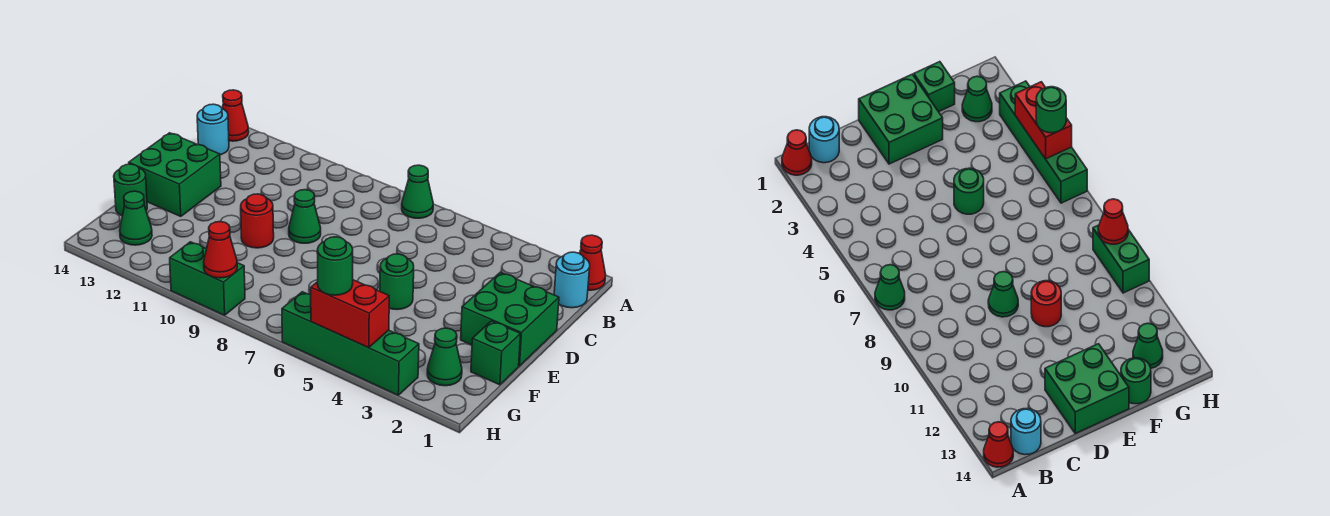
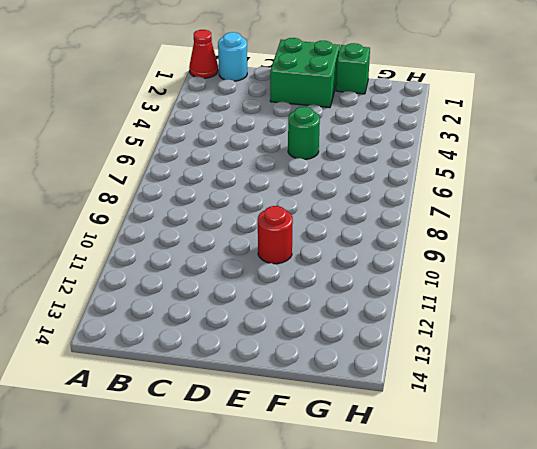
none -> green 1x1 cone [402,165,433,218]
none -> red 1x1 cone [222,90,249,141]
none -> cyan 1x1 round brick [197,104,229,155]

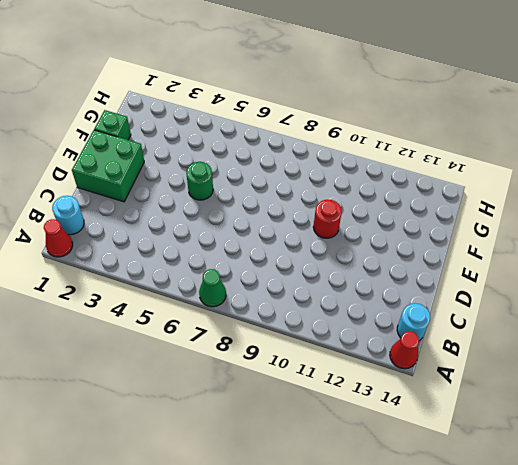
none -> green 1x1 cone [289,190,321,243]
none -> green 2x2 brick [129,133,221,217]
none -> green 1x1 round brick [114,164,147,216]

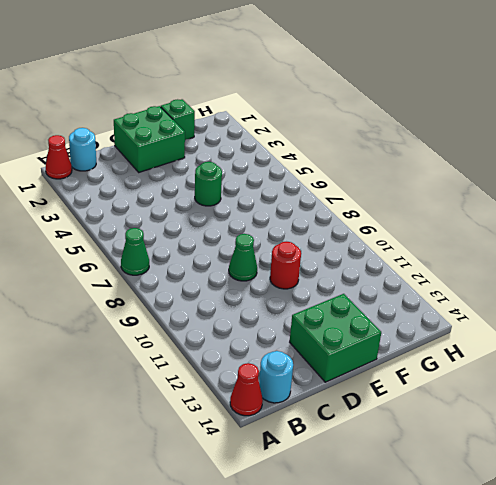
none -> green 1x1 round brick [114,164,147,216]
none -> green 1x1 cone [427,328,462,386]
none -> green 1x1 cone [120,191,152,245]

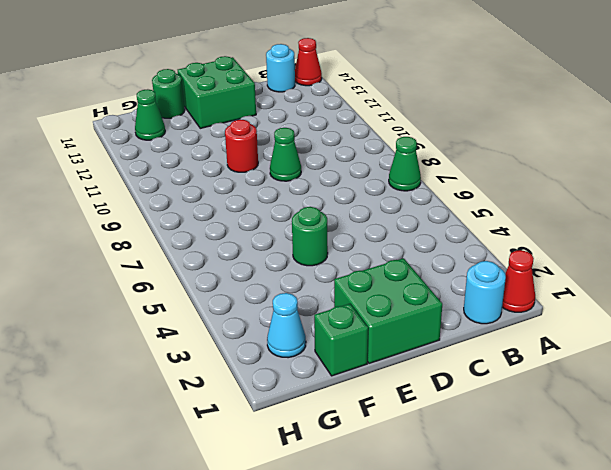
cyan 1x1 cone [267,293,306,358] -> green 1x1 cone [427,328,462,386]
none -> green 1x4 brick [282,292,419,395]
none -> green 1x2 brick [170,242,245,315]
none -> red 1x2 brick [311,280,389,348]

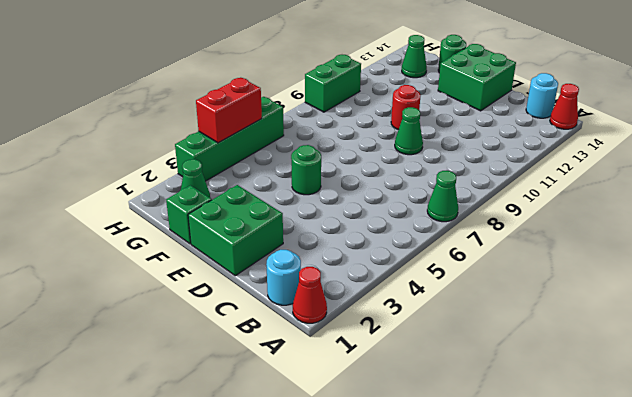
none -> red 1x1 cone [204,222,237,278]
none -> green 1x1 round brick [317,237,353,295]

